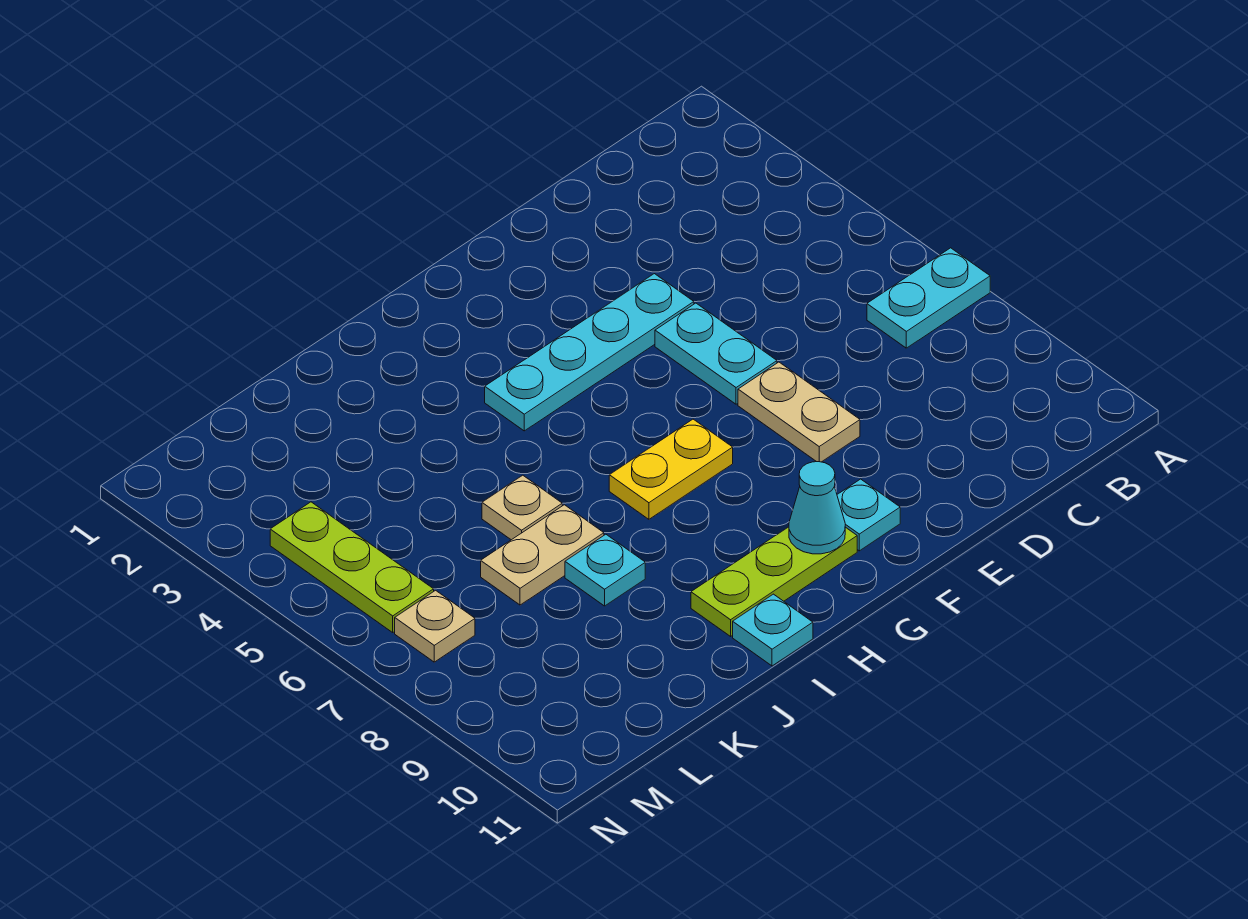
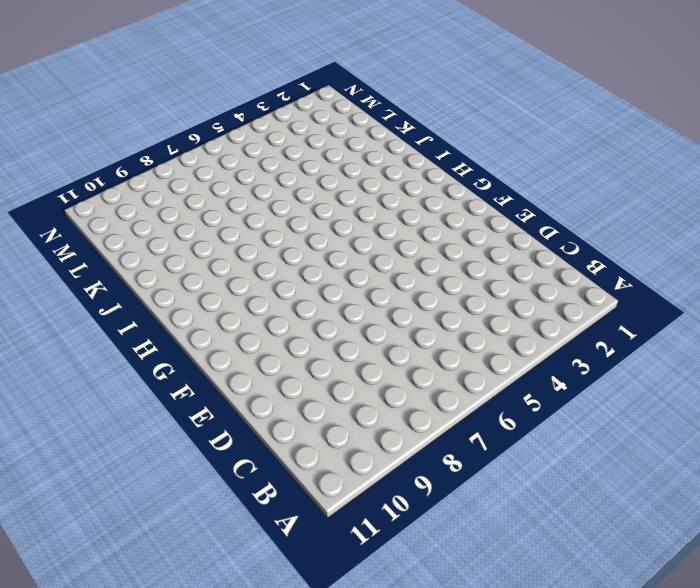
none -> cyan 1x2 plate [867,248,990,348]
none -> cyan 1x4 plate [485,274,694,431]
none -> cyan 1x2 plate [655,303,777,404]

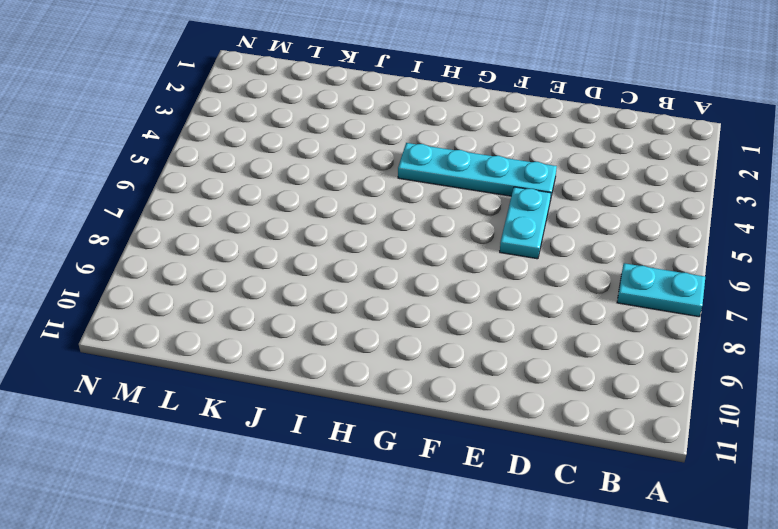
none -> tan 1x2 plate [738,362,860,462]
none -> cyan 1x1 plate [837,479,900,551]
none -> yellow 1x2 plate [609,419,733,519]

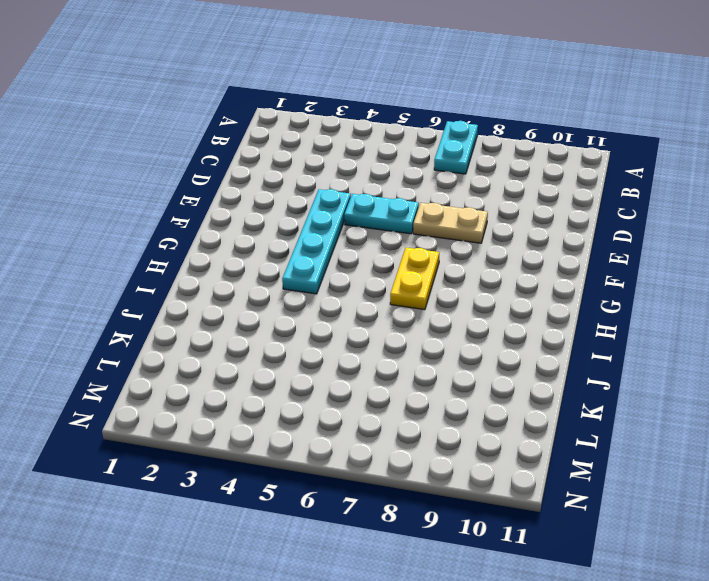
none -> cyan 1x1 plate [837,479,900,551]
none -> lime 1x3 plate [691,527,857,636]
none -> cyan 1x1 plate [733,594,813,666]

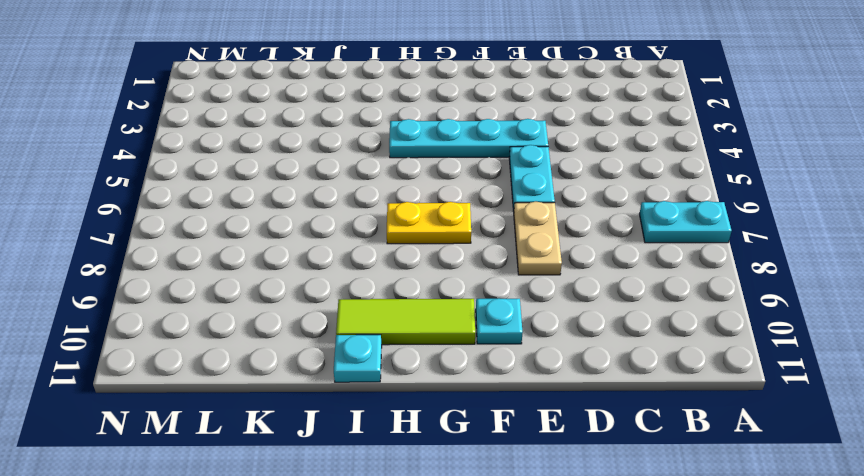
lime 1x3 tile [336,299,475,345] -> lime 1x3 plate [691,527,857,636]
none -> tan 1x1 plate [482,475,562,540]
none -> tan 1x2 plate [481,505,604,605]
none -> cyan 1x1 plate [565,534,645,606]

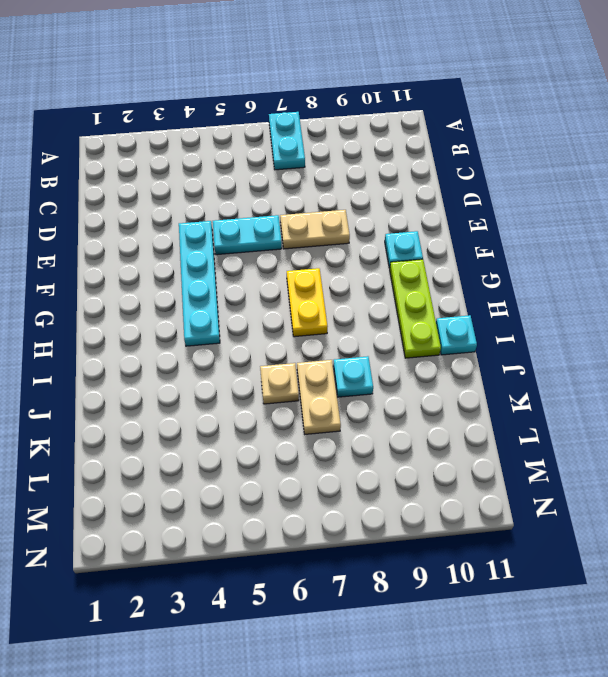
none -> lime 1x3 plate [270,502,434,632]
none -> tan 1x1 plate [395,590,475,662]
none -> cyan 1x1 cone [789,462,845,554]

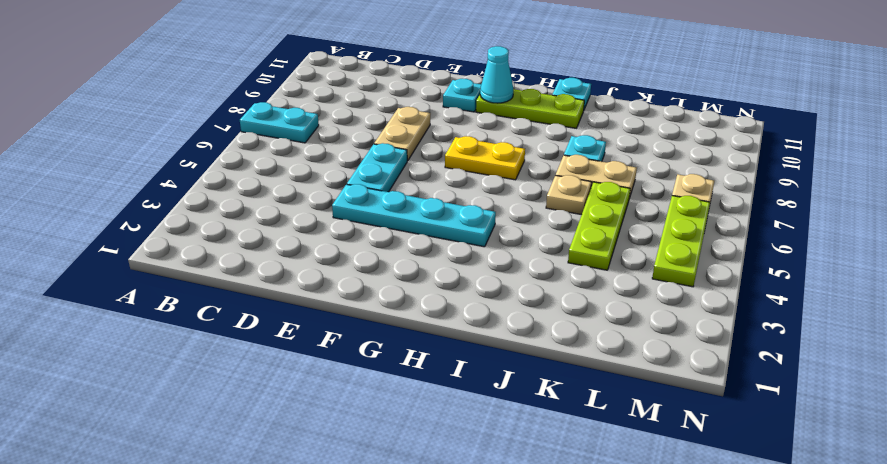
lime 1x3 plate [568,182,630,270] -> none

